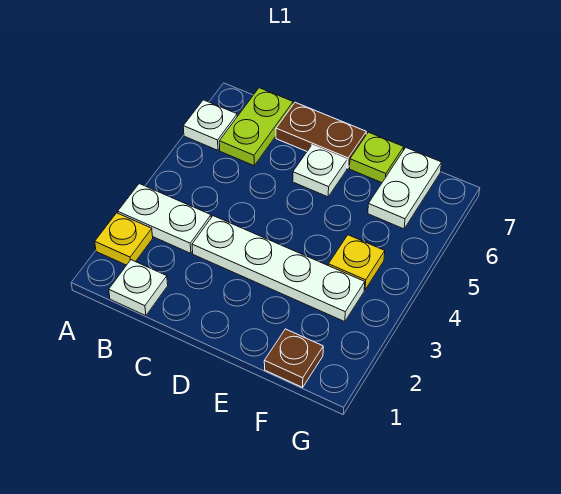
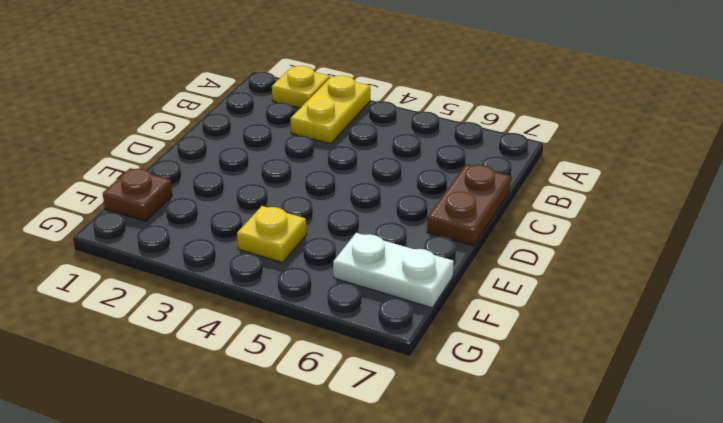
yellow 1x2 plate [291,75,370,144] -> white 1x2 plate [118,184,211,253]
none -> white 1x1 plate [183,100,237,150]
none -> white 1x1 plate [109,260,168,316]
none -> lime 1x2 plate [219,88,293,166]

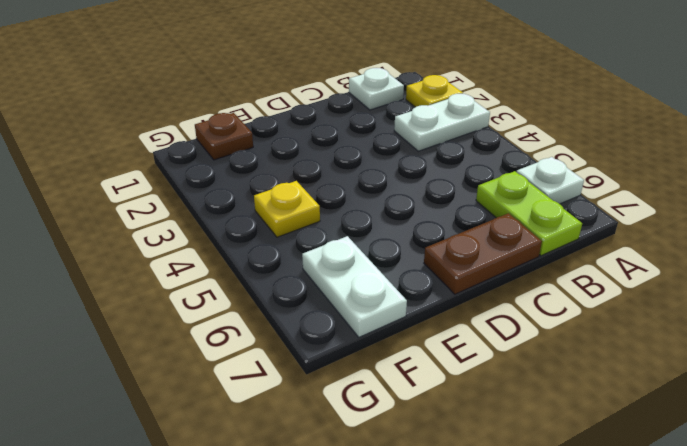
none -> white 1x4 plate [192,216,365,322]
none -> white 1x1 plate [293,145,347,197]
none -> lime 1x1 plate [350,132,404,183]

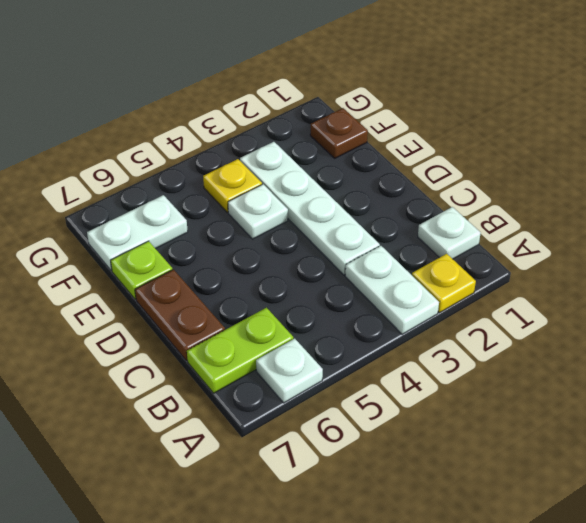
white 1x1 plate [228,184,288,239] -> white 1x1 plate moved to [293,145,347,197]

